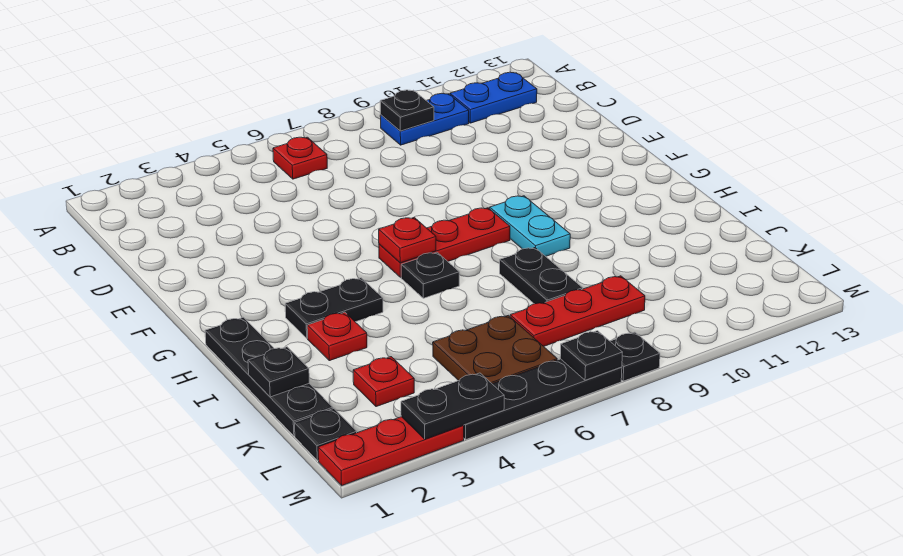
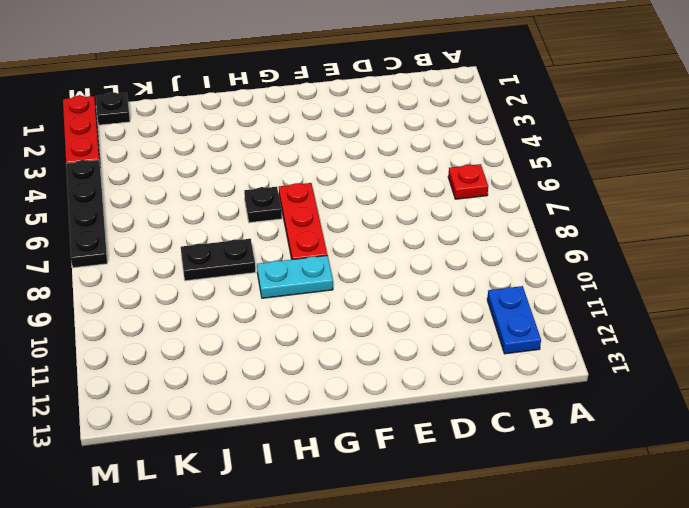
none -> blue 1x2 plate [380,93,469,145]
none -> black 1x4 plate [205,317,333,436]
none -> black 1x2 plate [285,278,383,338]

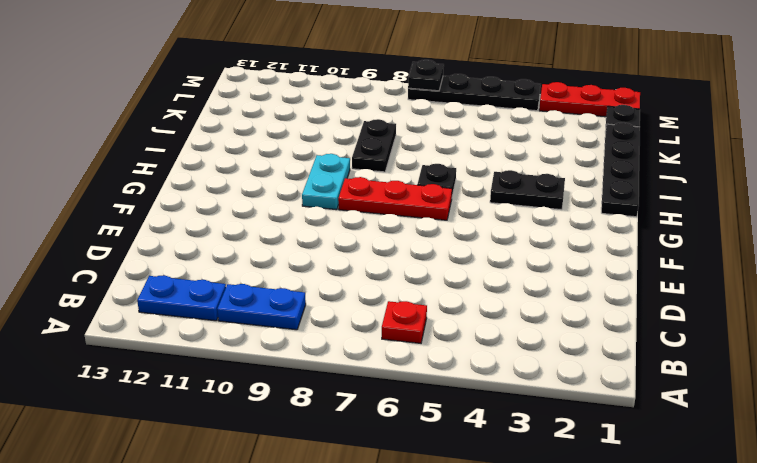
none -> red 1x1 plate [307,312,367,361]
none -> red 1x1 plate [353,357,414,407]
none -> brown 2x2 plate [433,315,557,384]

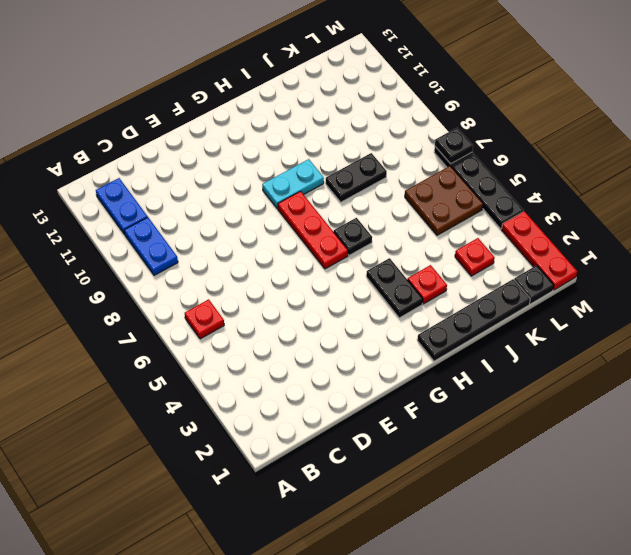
none -> red 1x3 plate [510,276,645,346]
none -> black 1x1 plate [610,332,660,381]
none -> black 1x1 plate [380,90,434,131]

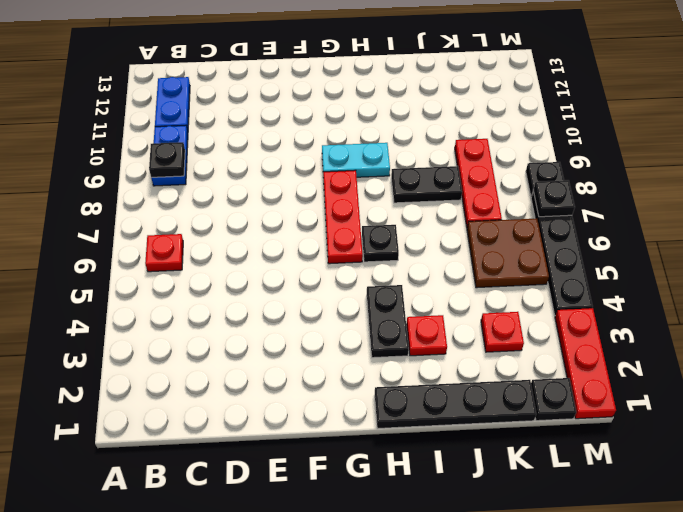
none -> red 1x1 plate [379,217,436,263]
none -> black 1x1 plate [248,347,309,397]
none -> black 1x2 plate [401,373,504,439]

